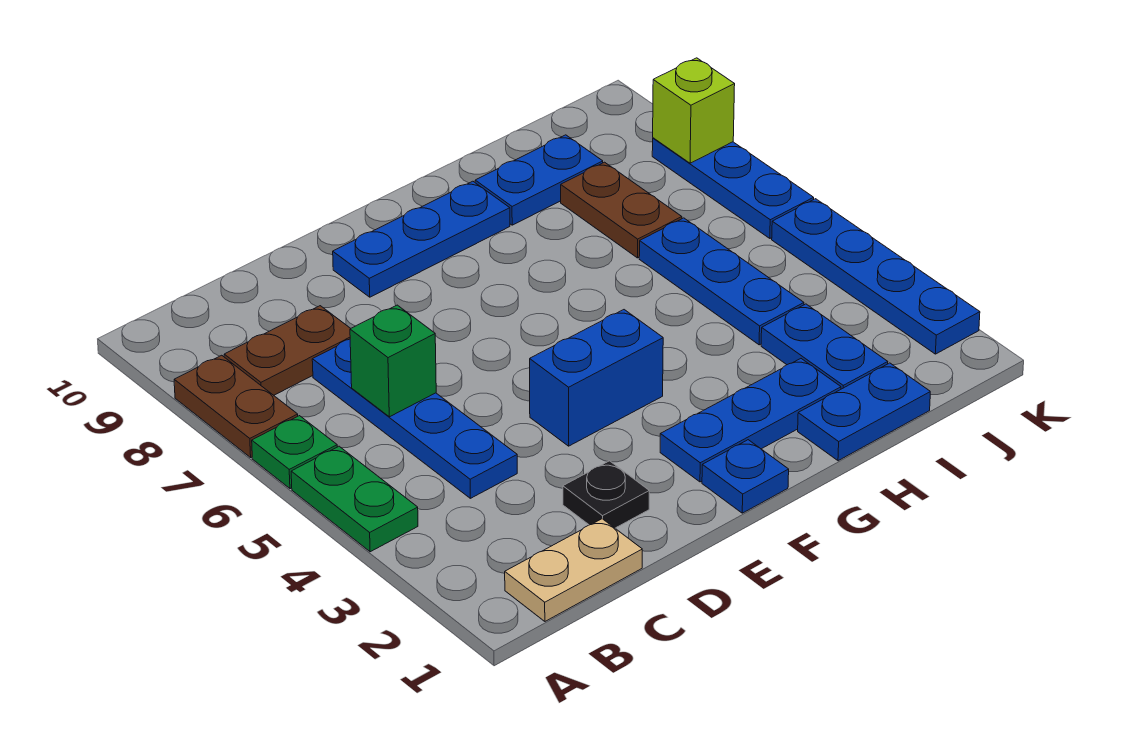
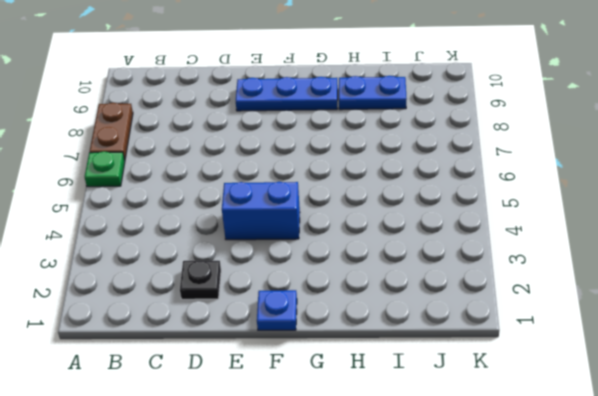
none -> green 1x2 plate [291,446,418,552]
none -> tan 1x2 plate [505,519,642,621]
none -> brown 1x2 plate [224,306,351,395]

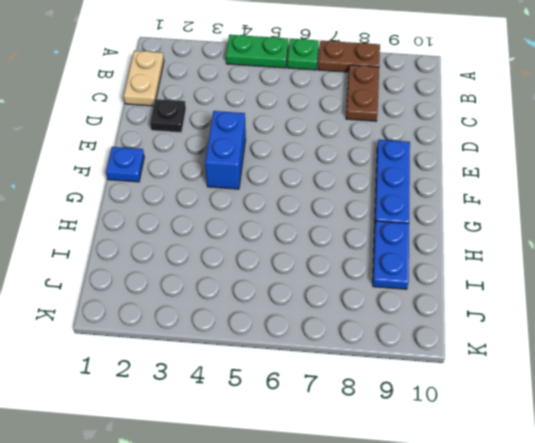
none -> blue 1x4 plate [312,339,517,498]
none -> blue 1x3 plate [660,359,841,482]
none -> blue 1x2 plate [798,363,930,461]

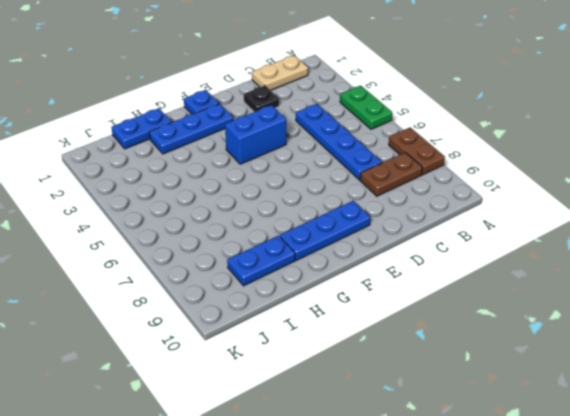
none -> green 1x1 plate [252,416,337,489]
none -> blue 1x2 plate [761,304,888,389]
none -> blue 1x3 plate [639,218,804,345]

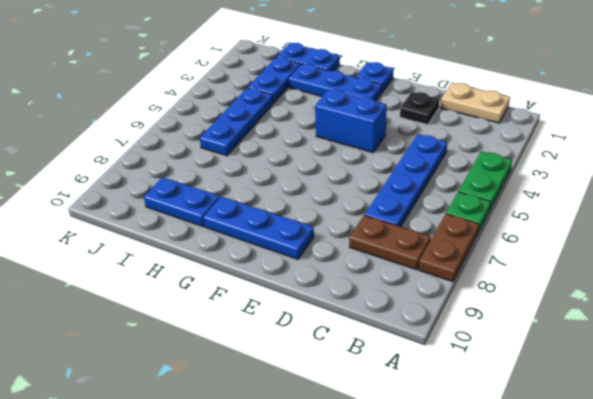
none -> brown 1x2 plate [561,162,682,258]
none -> blue 1x4 plate [772,199,980,354]
none -> blue 1x3 plate [652,138,814,238]

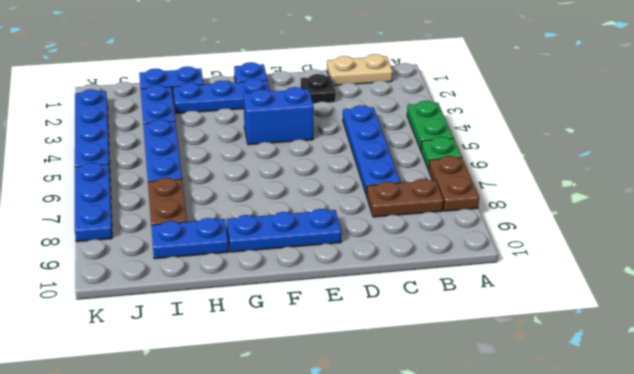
none -> green 1x1 brick [350,305,436,417]
none -> lime 1x1 brick [653,58,735,163]

